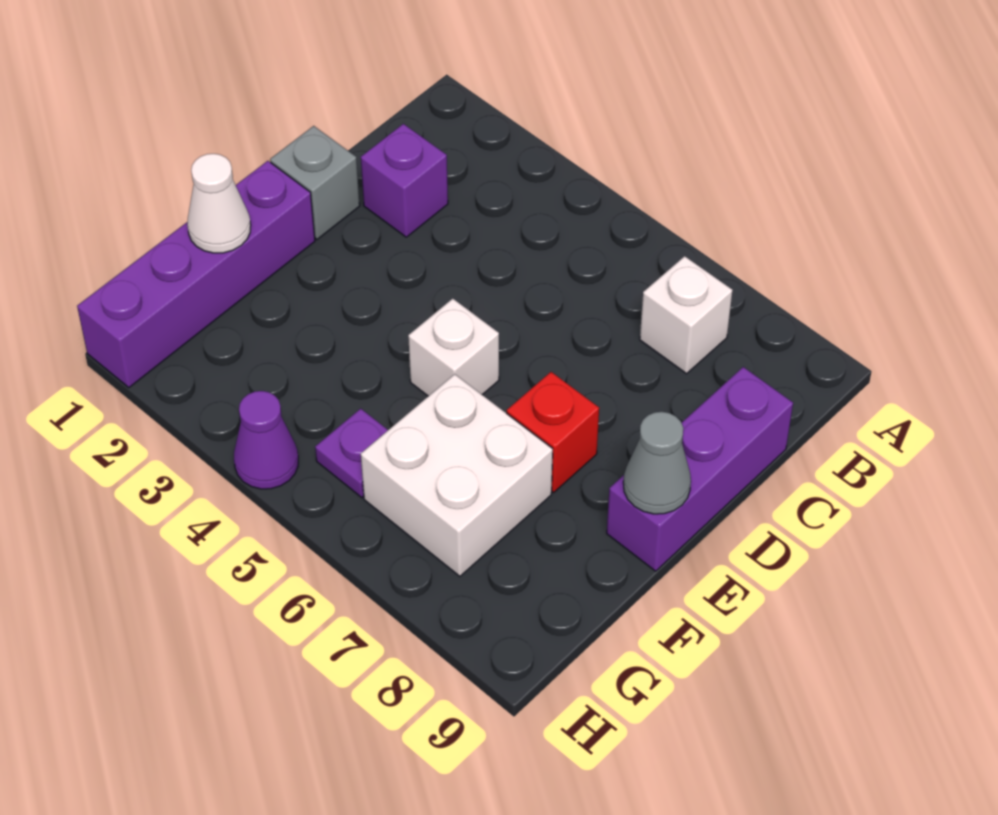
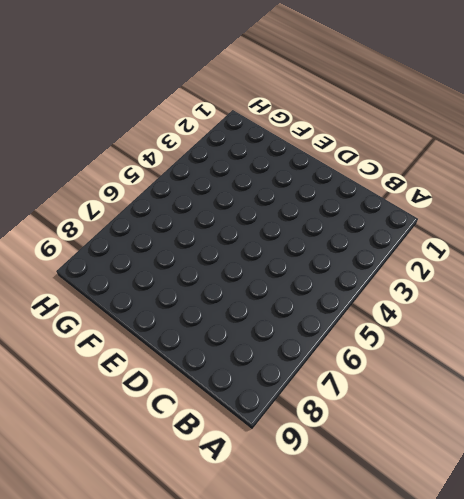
none -> white 1x1 brick [640,256,733,374]
none -> purple 1x1 brick [361,124,448,237]
none -> purple 1x3 brick [607,367,793,571]

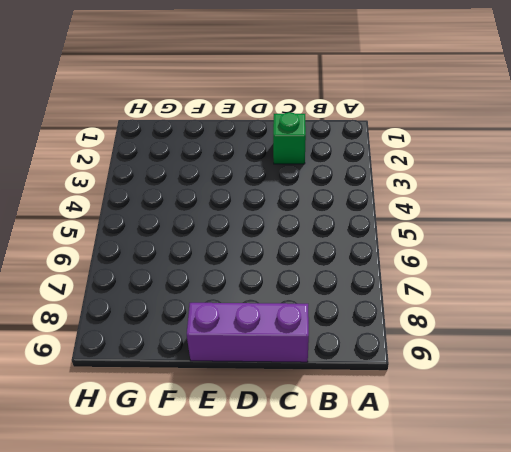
green 1x1 brick [273,112,306,164] -> purple 1x1 brick [361,124,448,237]
none -> white 1x1 brick [640,256,733,374]
none -> grey 1x1 brick [270,126,360,239]
none -> purple 1x4 brick [77,161,315,388]

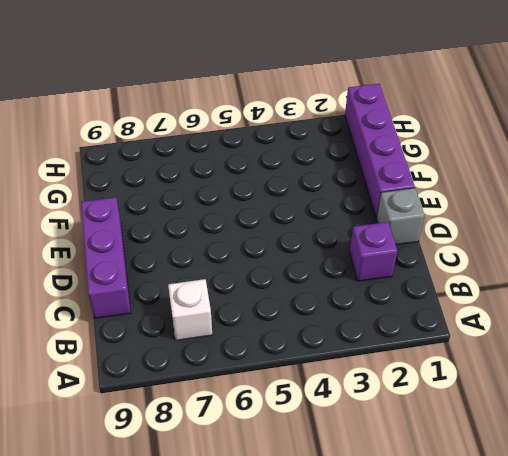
none -> white 1x1 brick [408,299,499,396]
none -> red 1x1 brick [507,372,599,492]
none -> white 2x2 brick [361,374,553,576]

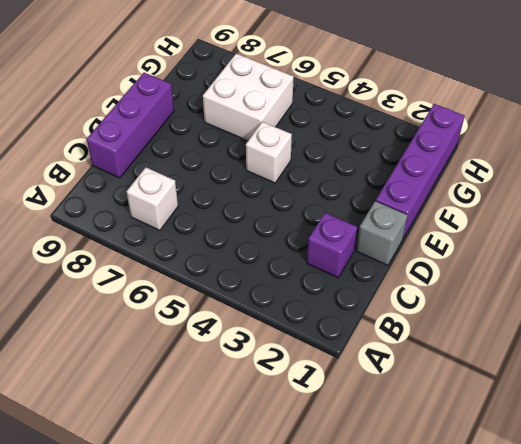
none -> red 1x1 brick [507,372,599,492]
none -> purple 1x1 plate [315,409,388,497]
none -> purple 1x1 cone [234,391,298,489]

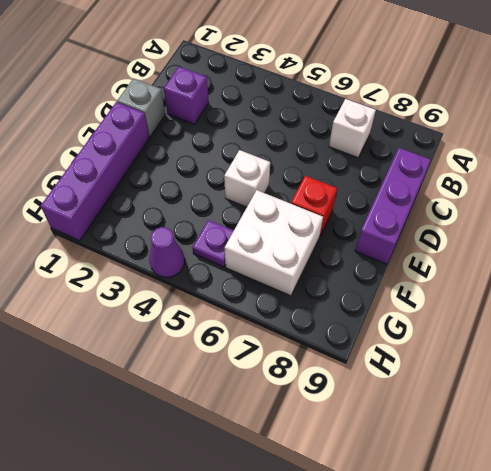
none -> grey 1x1 cone [623,412,691,514]
none -> white 1x1 cone [187,154,251,253]

